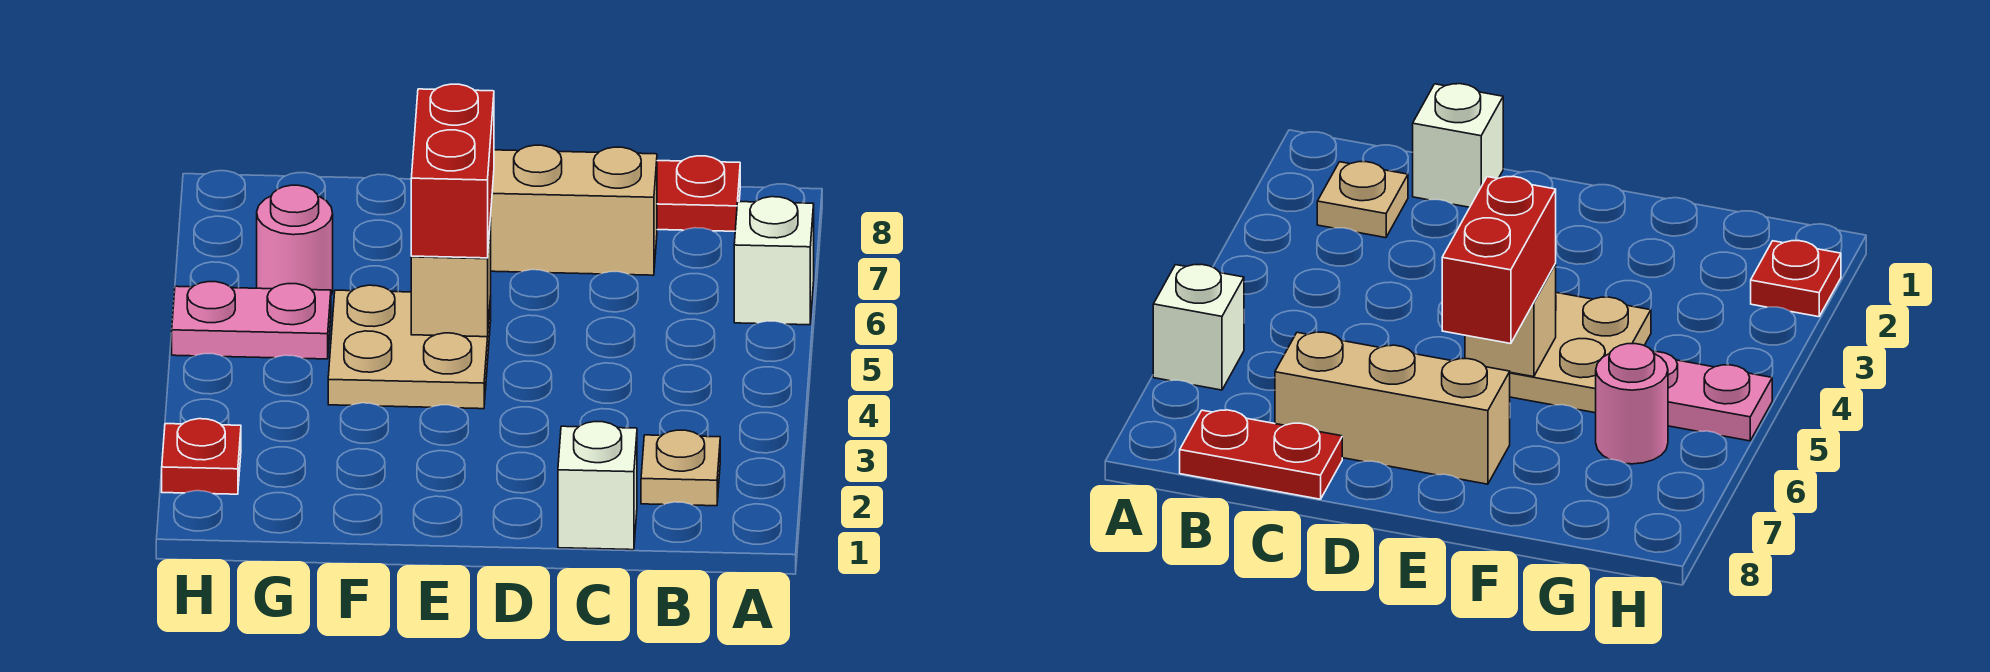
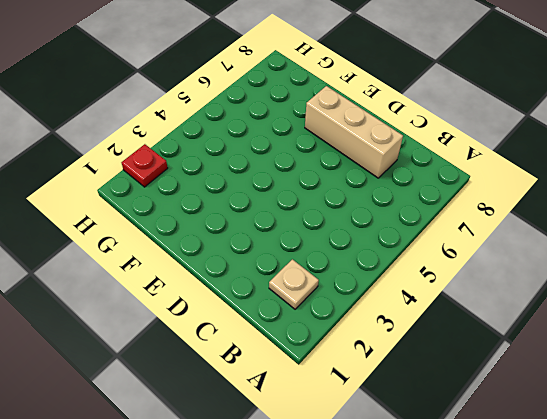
none -> white 1x1 brick [734,197,814,325]
none -> red 1x2 plate [657,156,740,231]

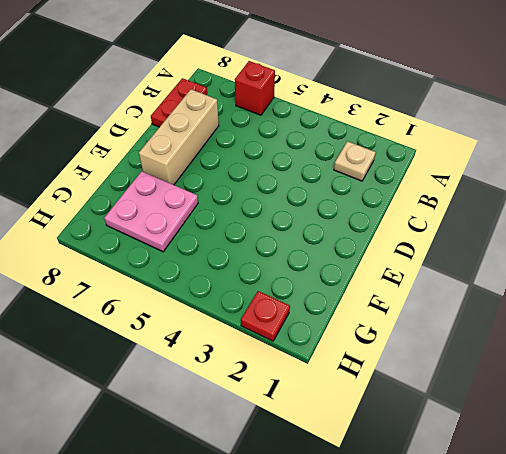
red 1x1 brick [235,61,275,115] -> white 1x1 brick [734,197,814,325]
pink 2x2 plate [104,171,198,252] -> pink 1x1 round brick [257,185,333,295]
none -> white 1x1 brick [558,422,637,550]
none -> tan 2x2 plate [328,285,491,409]

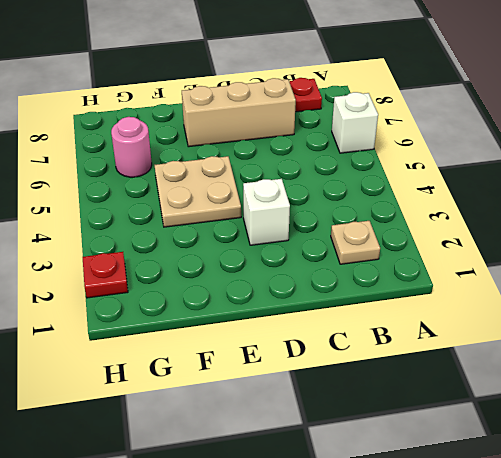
white 1x1 brick [243,179,290,245] -> white 1x1 brick moved to [558,422,637,550]
none -> pink 1x2 plate [172,282,331,359]
none -> tan 1x1 brick [411,218,491,337]

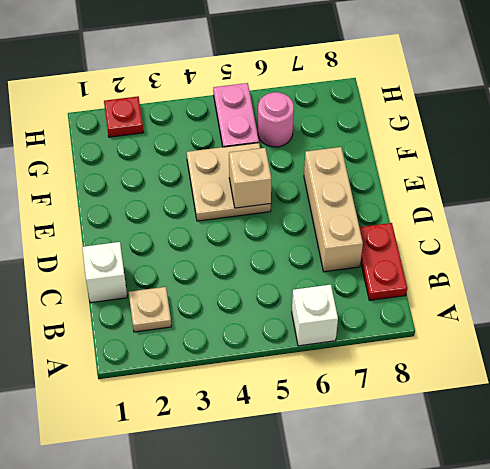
none -> red 1x2 brick [411,84,494,258]

